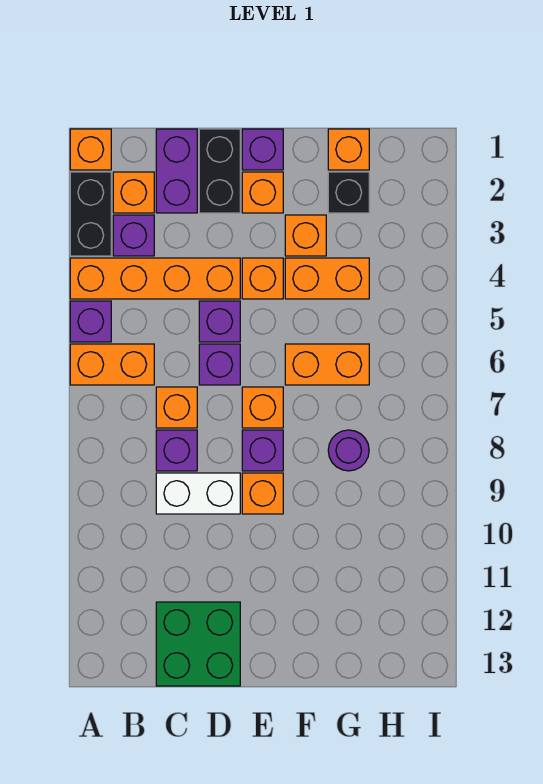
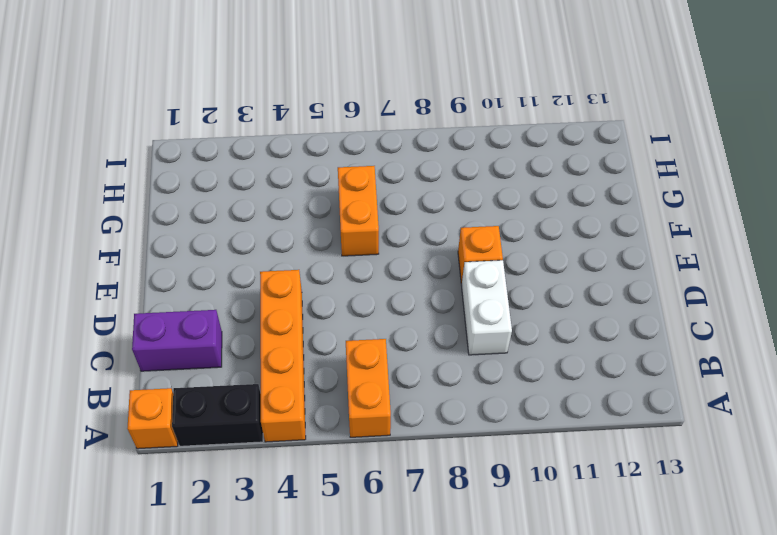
none -> purple 1x1 brick [70,301,111,342]
none -> orange 1x1 brick [113,172,154,213]
none -> purple 1x1 brick [113,215,154,256]

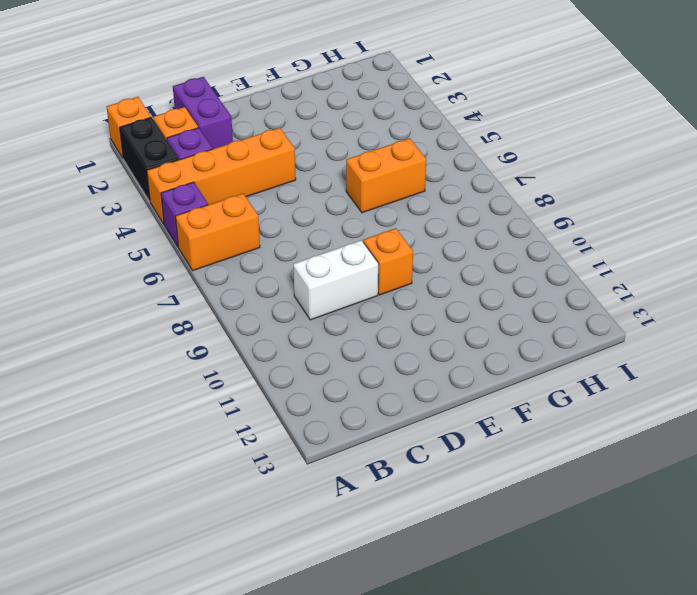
none -> orange 1x1 brick [156,387,197,428]
none -> purple 1x1 brick [156,430,197,471]
none -> green 2x2 brick [156,602,240,686]

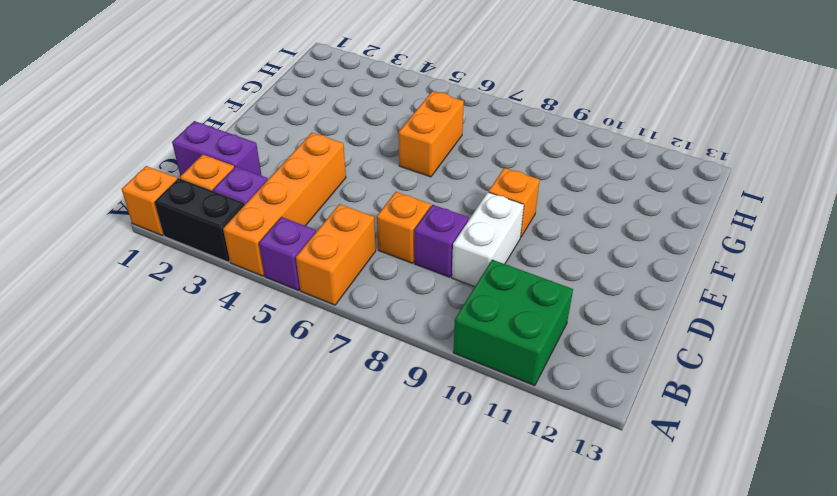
green 2x2 brick [453,260,573,386] -> green 2x2 brick moved to [156,602,240,686]
none -> black 1x2 brick [199,129,240,213]
none -> purple 1x1 brick [199,301,240,342]
none -> purple 1x1 brick [199,344,240,385]

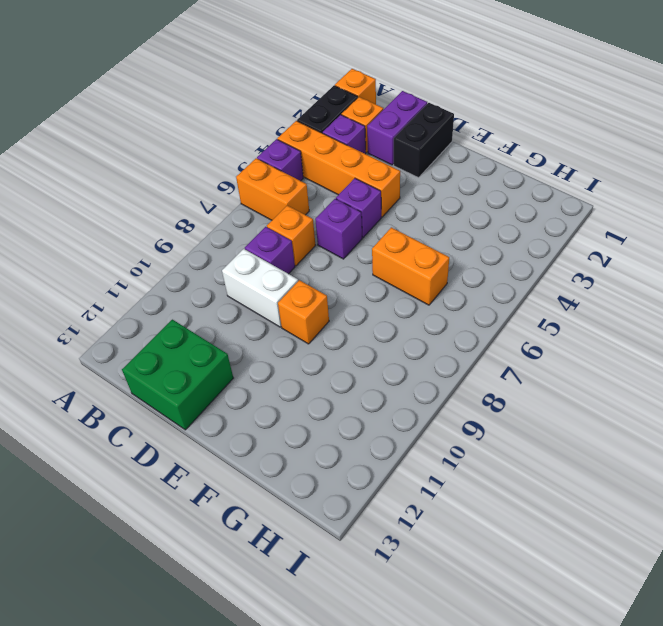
none -> purple 1x1 brick [242,129,283,170]
none -> orange 1x1 brick [242,172,283,213]
none -> orange 1x1 brick [242,258,283,299]

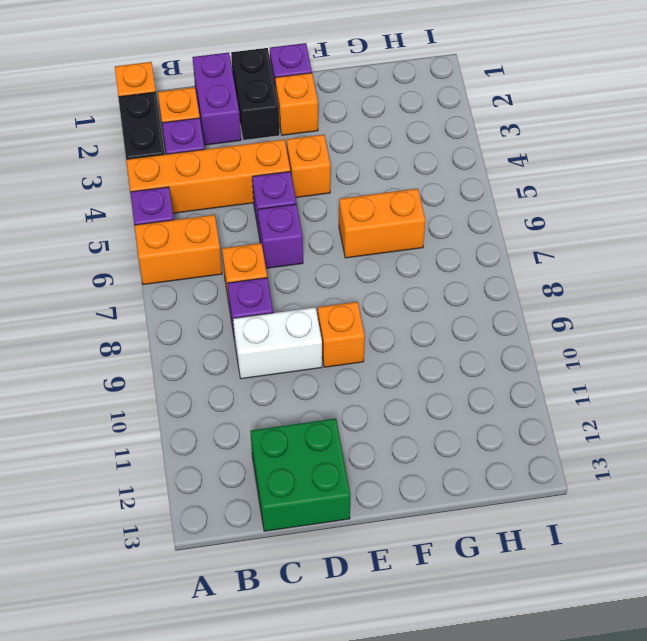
none -> orange 1x1 brick [242,387,283,428]
none -> purple 1x1 brick [242,430,283,471]
none -> orange 1x1 brick [285,215,326,256]

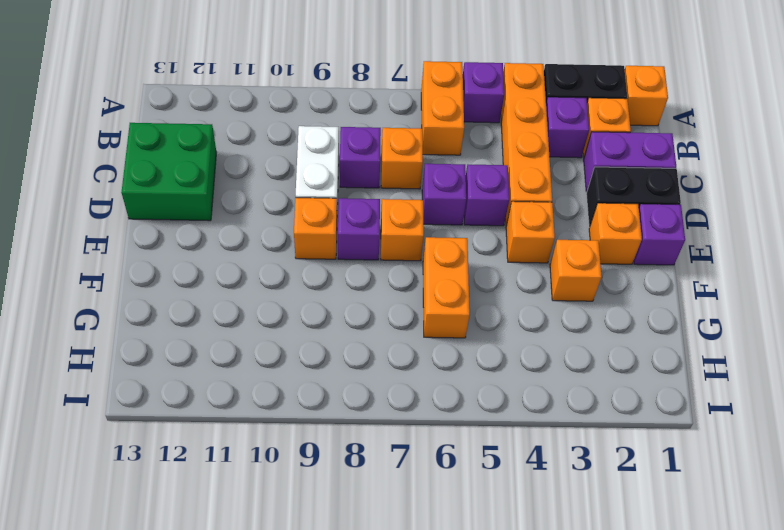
none -> orange 1x2 brick [285,258,369,299]
none -> orange 1x1 brick [328,129,369,170]
none -> black 1x1 brick [328,172,369,213]

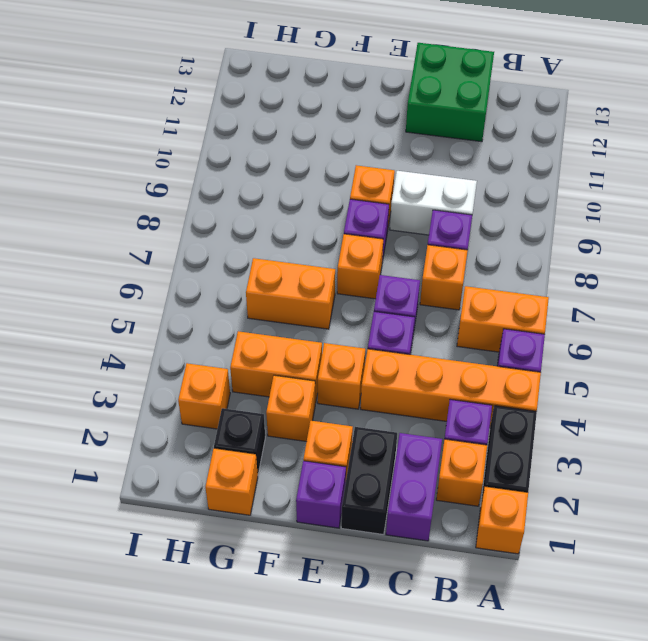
orange 1x1 brick [178,363,230,429] -> none
none -> purple 1x1 round brick [328,430,369,471]

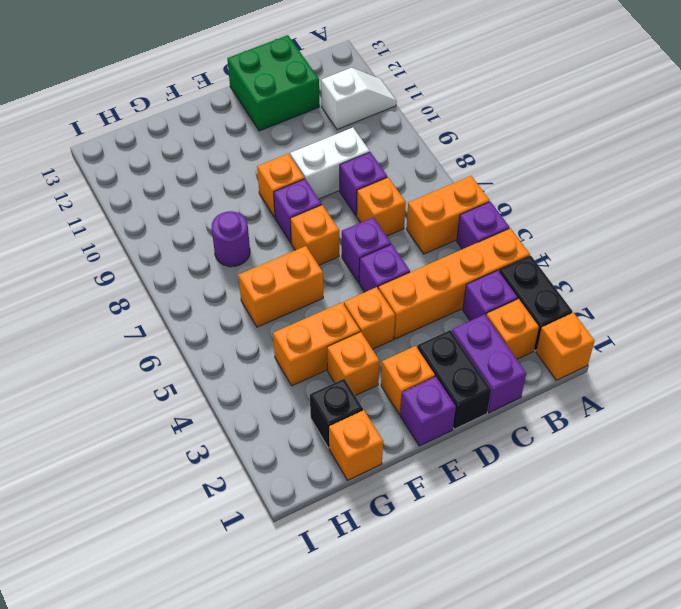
white 1x2 slope [321,68,397,130] -> none

